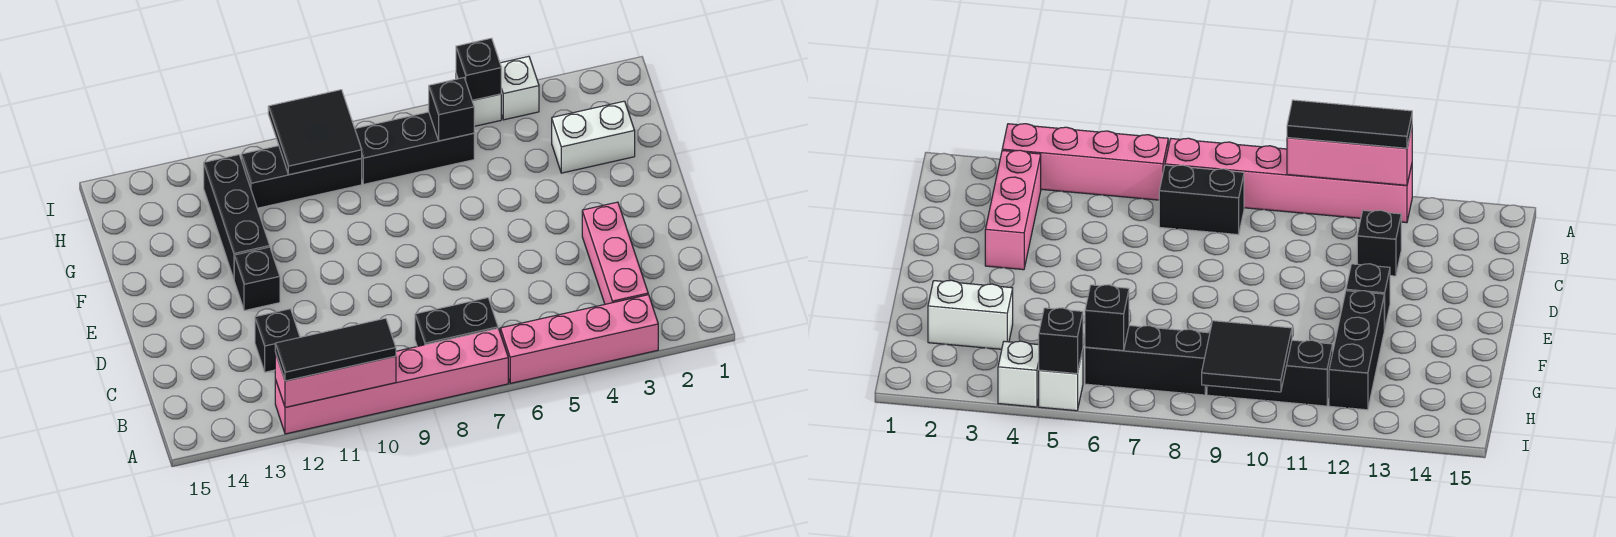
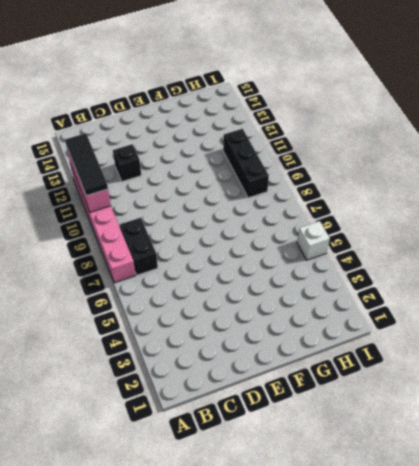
none -> pink 1x4 brick [500,295,658,383]
none -> pink 1x3 brick [582,202,648,304]
none -> black 1x1 brick [234,247,280,311]

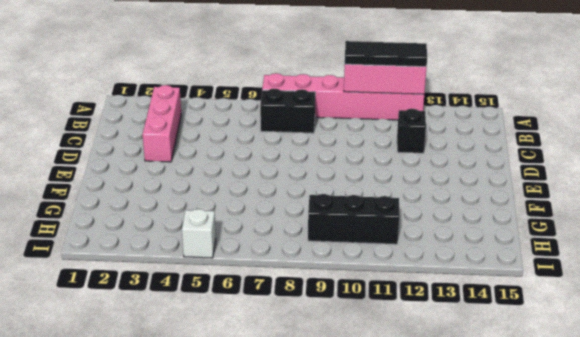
none -> pink 1x4 brick [500,295,658,383]
none -> black 1x1 brick [234,247,280,311]
none -> black 1x3 brick [204,155,270,279]

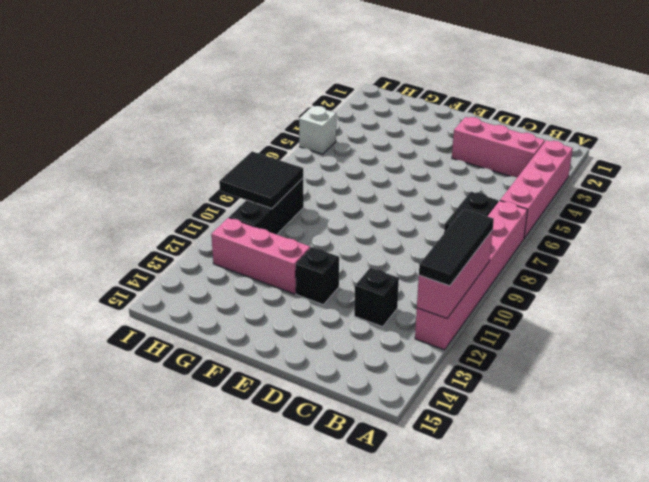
pink 1x3 brick [211,218,310,294] -> black 1x3 brick [204,155,270,279]
none -> white 1x2 brick [552,101,635,173]
none -> black 1x3 brick [355,112,474,184]
none -> white 1x1 brick [500,56,539,120]

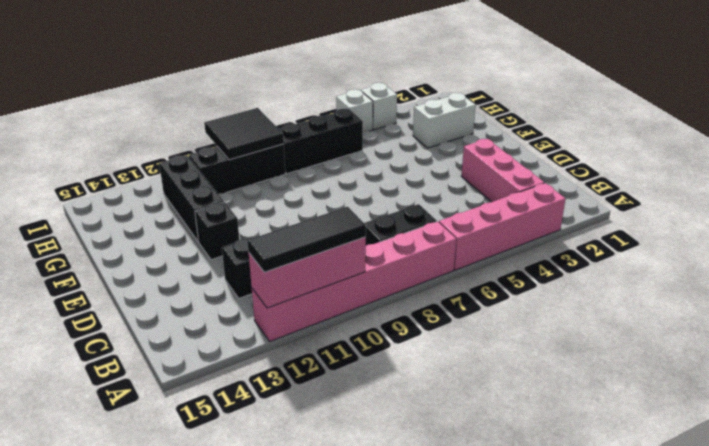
none -> black 1x1 brick [429,78,474,141]
none -> black 1x1 brick [456,38,501,100]

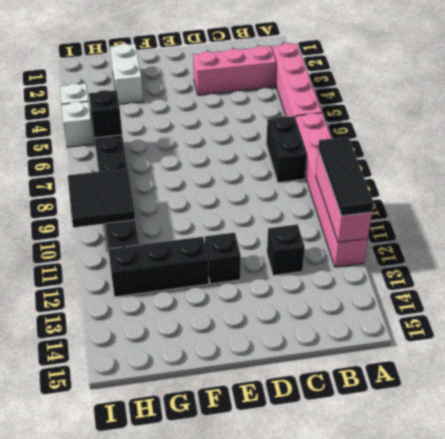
none -> black 1x1 brick [456,38,501,100]

